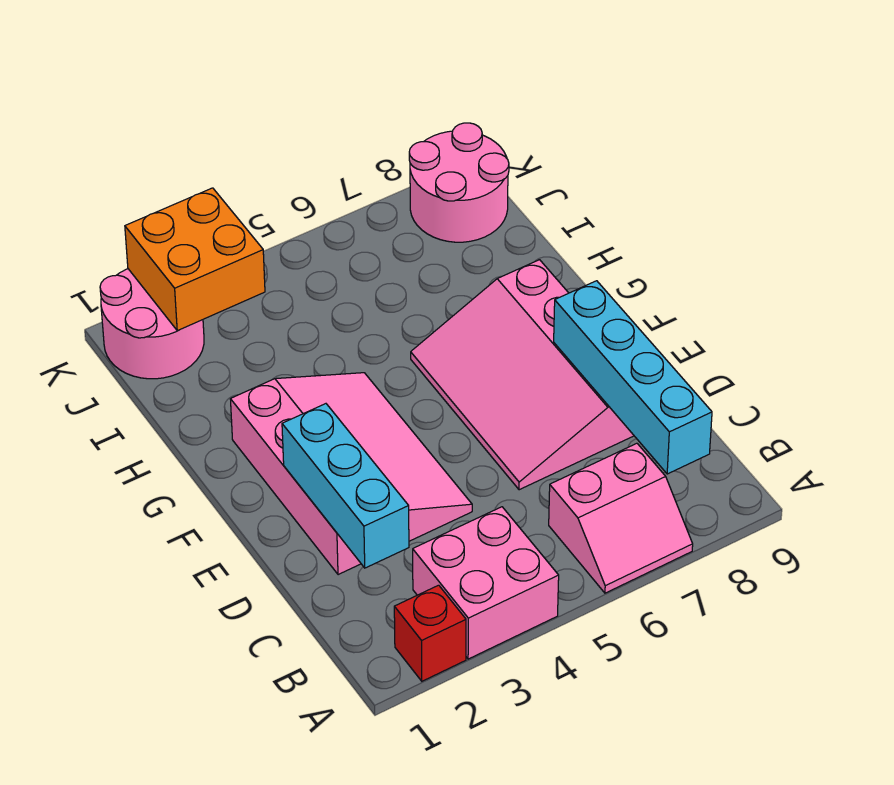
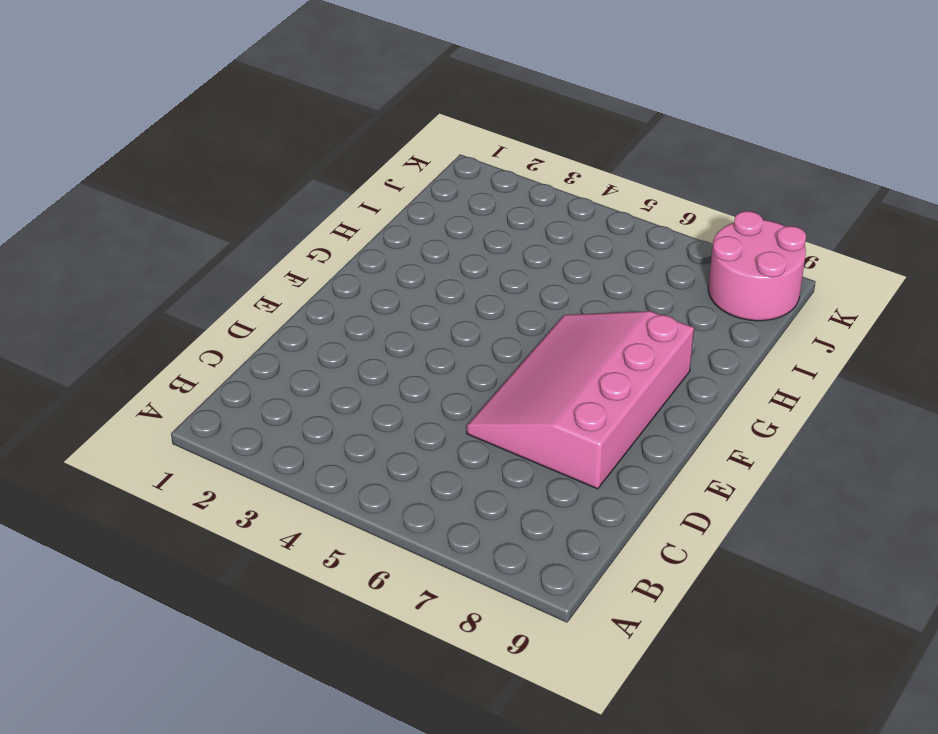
none -> red 1x1 brick [394,585,466,681]
none -> pink 2x2 brick [413,507,559,659]

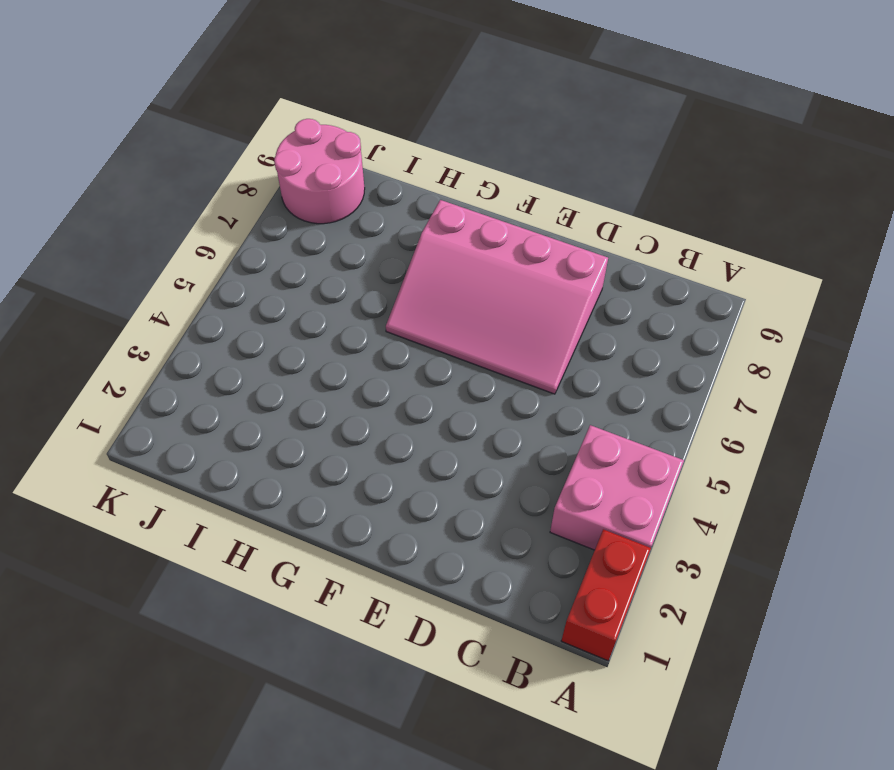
red 1x2 brick [561,529,651,661] -> red 1x1 brick [394,585,466,681]
none -> pink 2x2 slope [549,443,693,593]
none -> pink 3x4 slope [230,373,472,575]

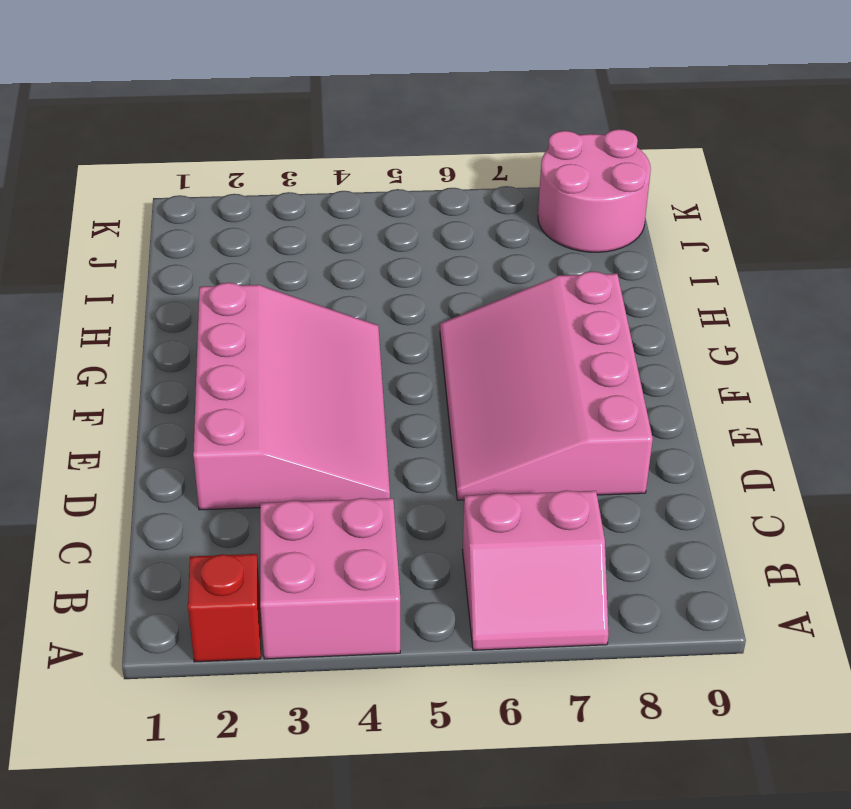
none -> pink 2x2 round brick [100,269,204,379]
none -> cyan 1x4 brick [554,281,712,474]

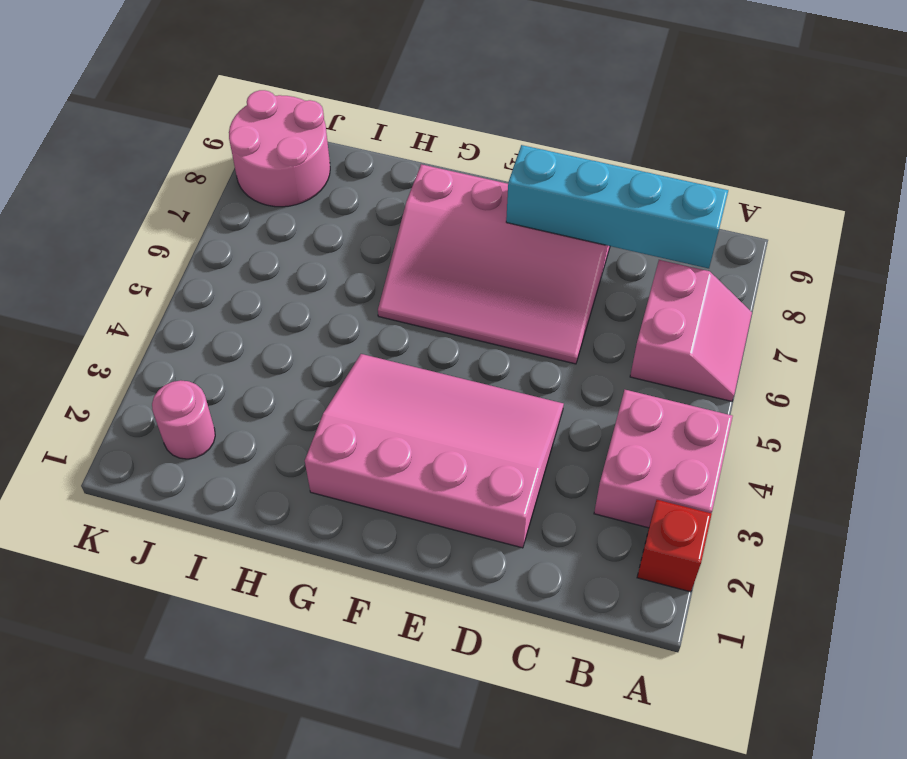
pink 1x1 round brick [152,380,215,459] -> pink 2x2 round brick [100,269,204,379]
none -> cyan 1x3 brick [282,404,409,568]
none -> orange 2x2 brick [125,188,265,331]

